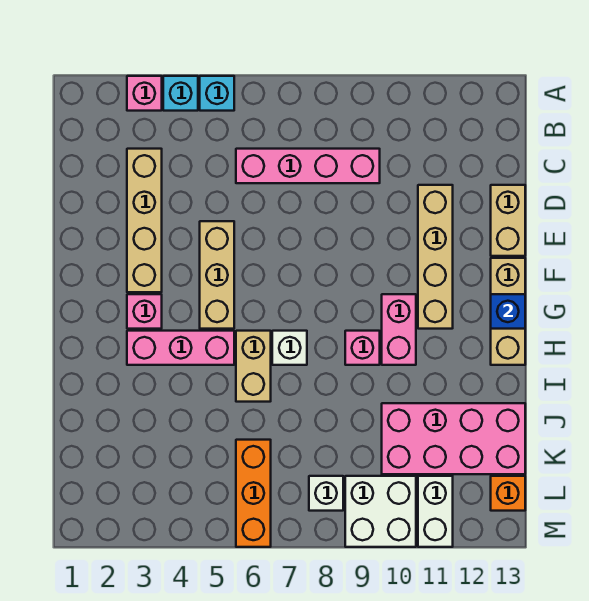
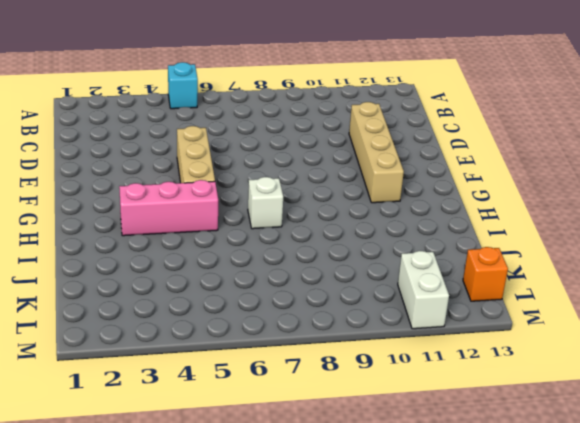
none -> pink 1x1 brick [127,76,162,111]
none -> cyan 1x1 brick [163,76,198,111]
none -> tan 1x4 brick [127,149,162,292]

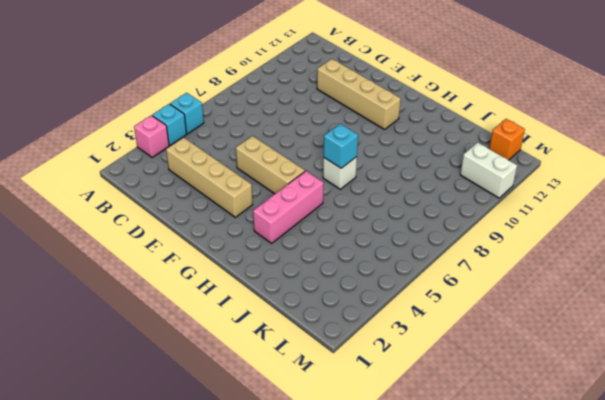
cyan 1x1 brick [324,124,358,168] -> none
none -> pink 1x4 brick [236,149,380,183]
none -> tan 1x2 brick [491,185,525,256]
none -> tan 1x3 brick [491,258,525,365]

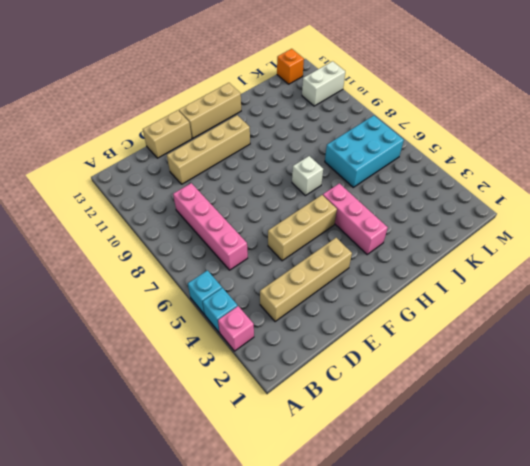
cyan 2x3 brick [325,116,404,187] -> orange 1x3 brick [236,440,271,547]
none -> pink 1x1 brick [127,294,162,329]
none -> pink 1x2 brick [382,294,416,365]
none -> tan 1x2 brick [236,331,271,402]

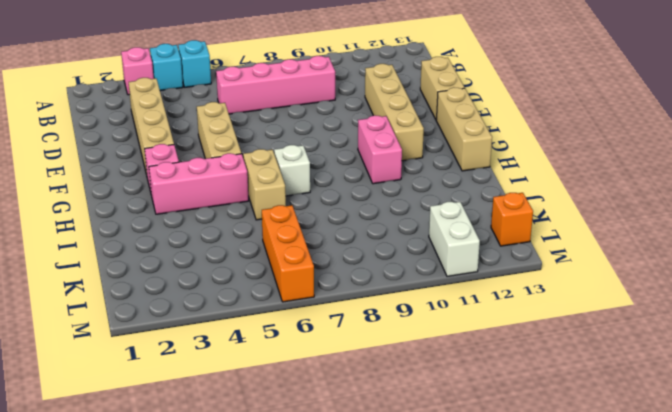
none -> pink 1x1 brick [345,331,380,365]
none -> pink 2x4 brick [382,403,525,474]
none -> white 1x1 brick [309,476,343,511]

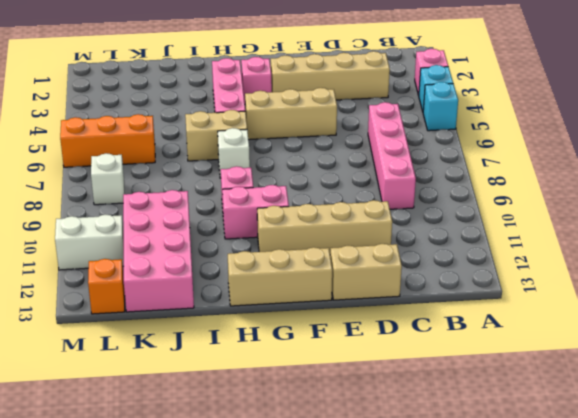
none -> white 2x2 brick [345,476,416,547]
none -> blue 1x1 brick [491,294,525,329]

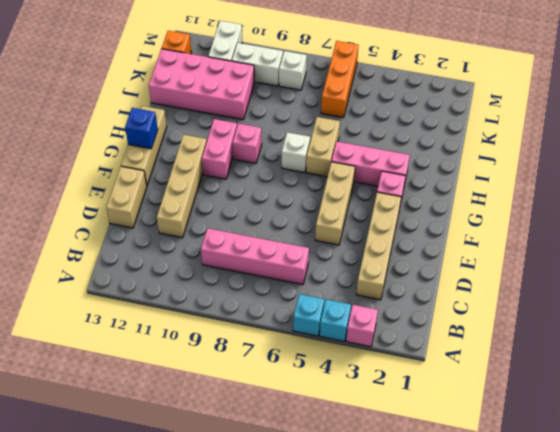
white 1x2 brick [232,43,283,86] -> white 2x2 brick [345,476,416,547]

